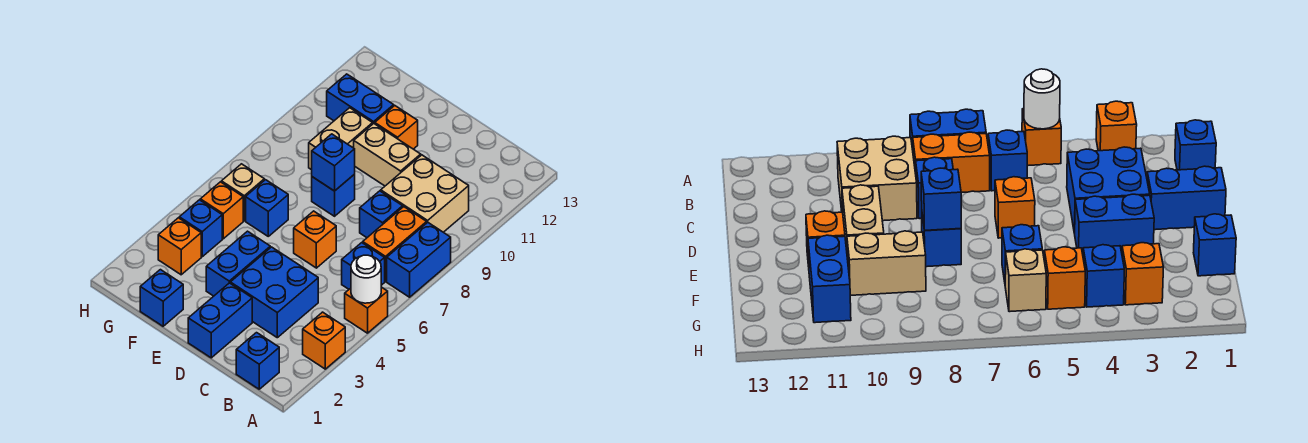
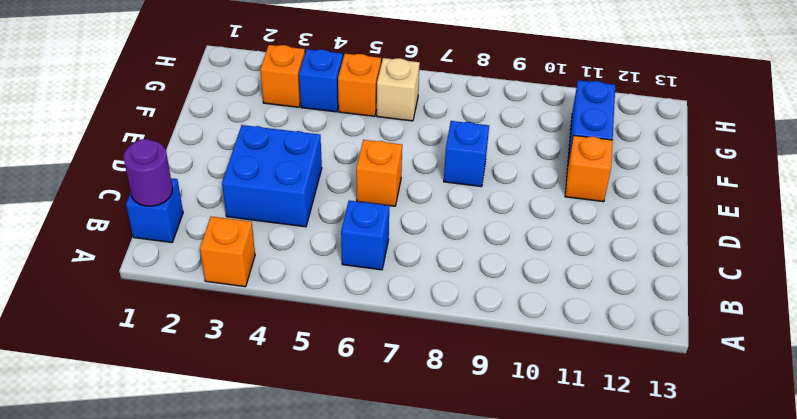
purple 1x1 round brick [123,139,173,206] -> none
none -> orange 1x1 brick [345,287,388,333]
none -> blue 1x2 brick [387,222,451,297]
none -> orange 1x2 brick [363,207,427,281]

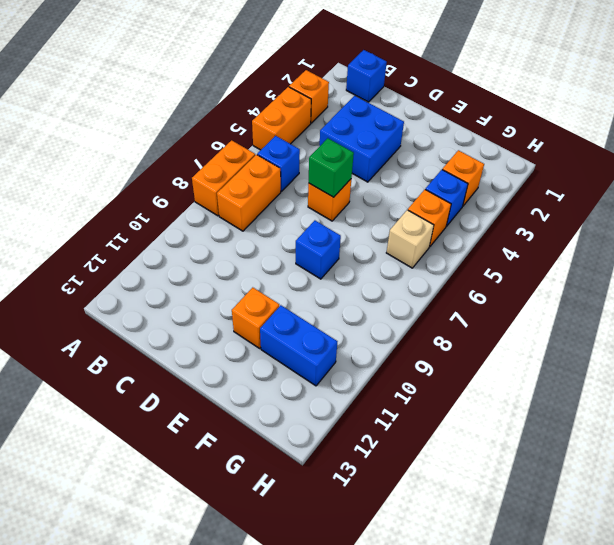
orange 1x2 brick [252,87,311,150] -> orange 1x1 brick [345,287,388,333]
orange 1x2 brick [192,140,255,216] -> blue 1x2 brick [387,222,451,297]
green 1x1 brick [309,138,354,197] -> none
none -> tan 2x2 brick [381,155,469,232]
none -> blue 1x1 brick [360,191,403,238]
none -> blue 1x2 brick [188,283,252,358]

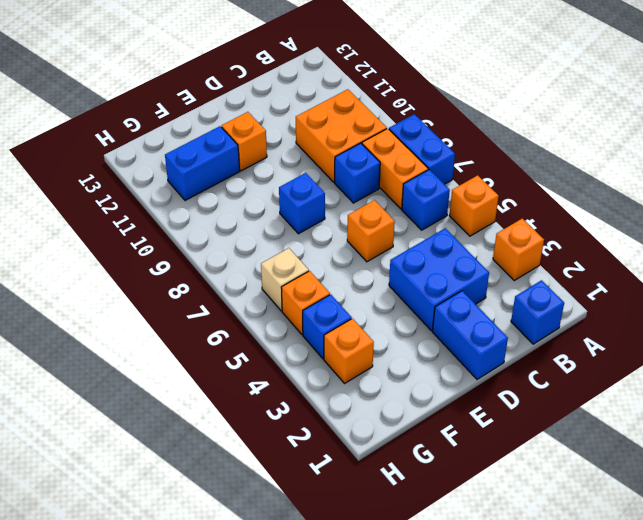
orange 2x2 brick [296,89,387,182] -> tan 2x2 brick [381,155,469,232]
none -> tan 1x2 brick [354,124,421,186]
none -> blue 1x2 brick [206,231,270,296]
none -> blue 1x1 brick [140,270,183,326]

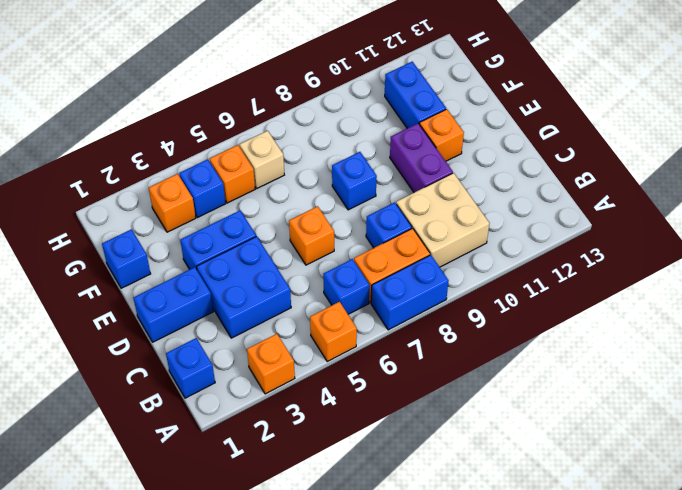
purple 1x2 brick [390,123,453,192] -> tan 1x2 brick [354,124,421,186]
none -> blue 1x1 brick [246,180,288,236]
none -> tan 1x2 brick [309,108,373,170]
none -> white 1x1 round brick [351,255,381,303]

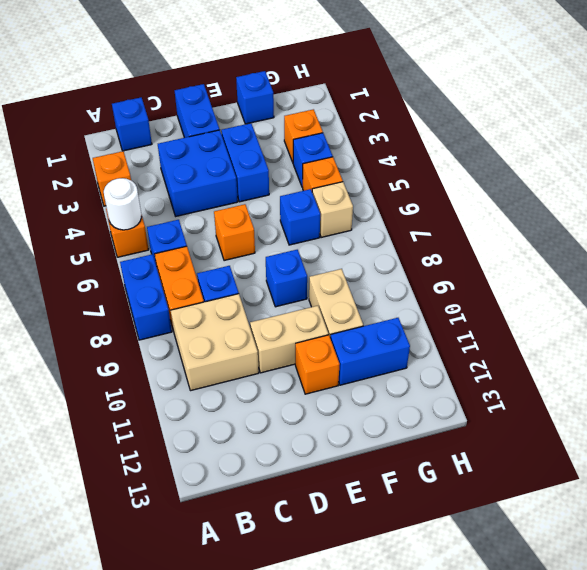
none -> blue 1x1 brick [312,134,355,191]

